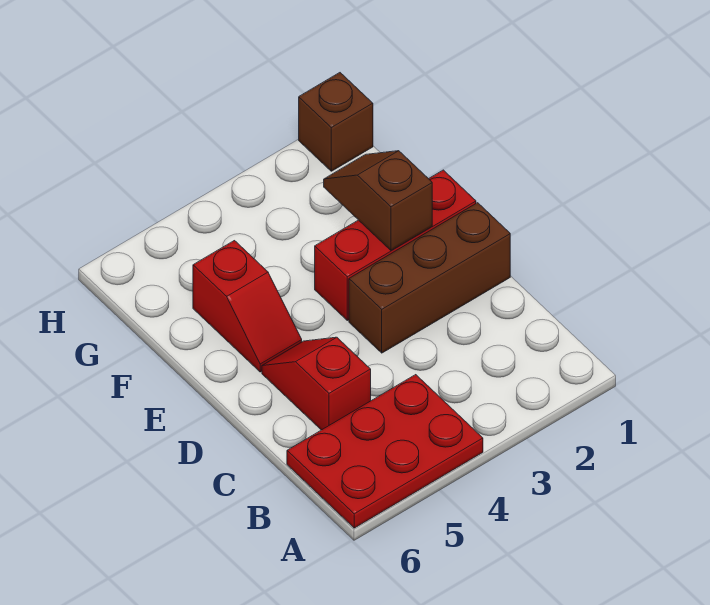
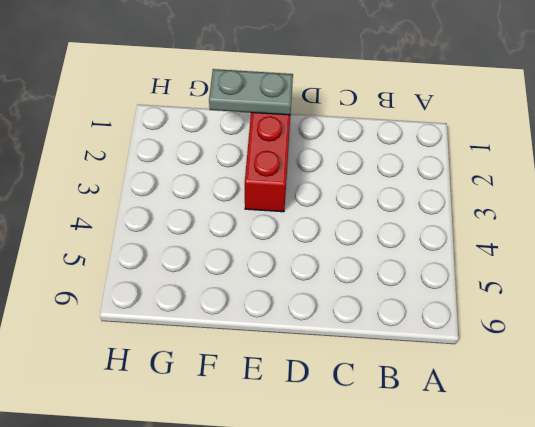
grey 1x2 plate [209,69,293,115] -> none
none -> red 2x3 plate [287,375,483,528]
none -> red 1x2 slope [262,337,371,430]

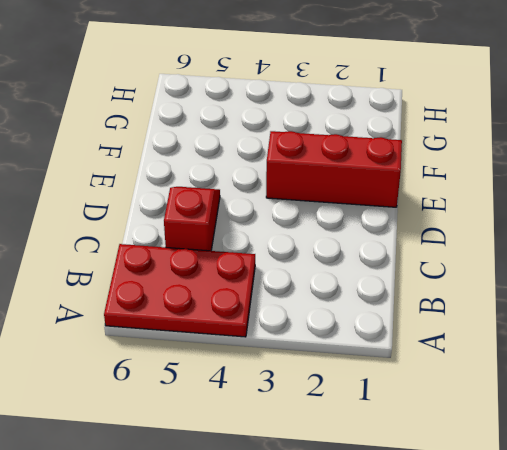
none -> brown 1x3 brick [349,203,510,353]
none -> red 1x2 slope [193,241,302,372]

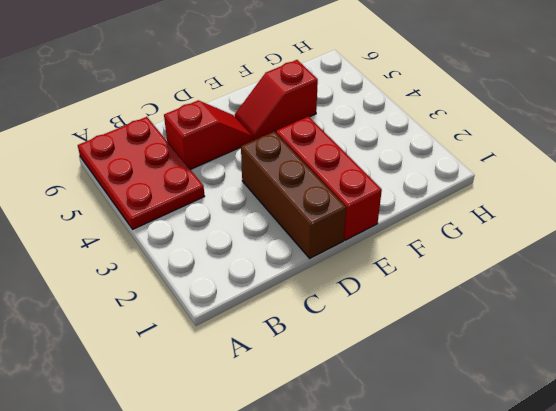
none -> brown 1x1 brick [299,73,373,171]
none -> brown 1x2 slope [324,151,432,250]

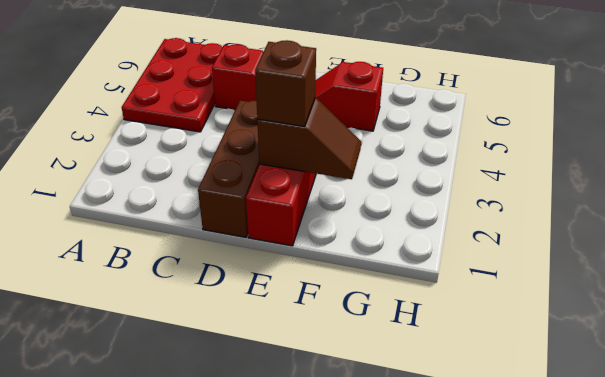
brown 1x1 brick [255,40,316,126] -> brown 1x1 brick moved to [299,73,373,171]

